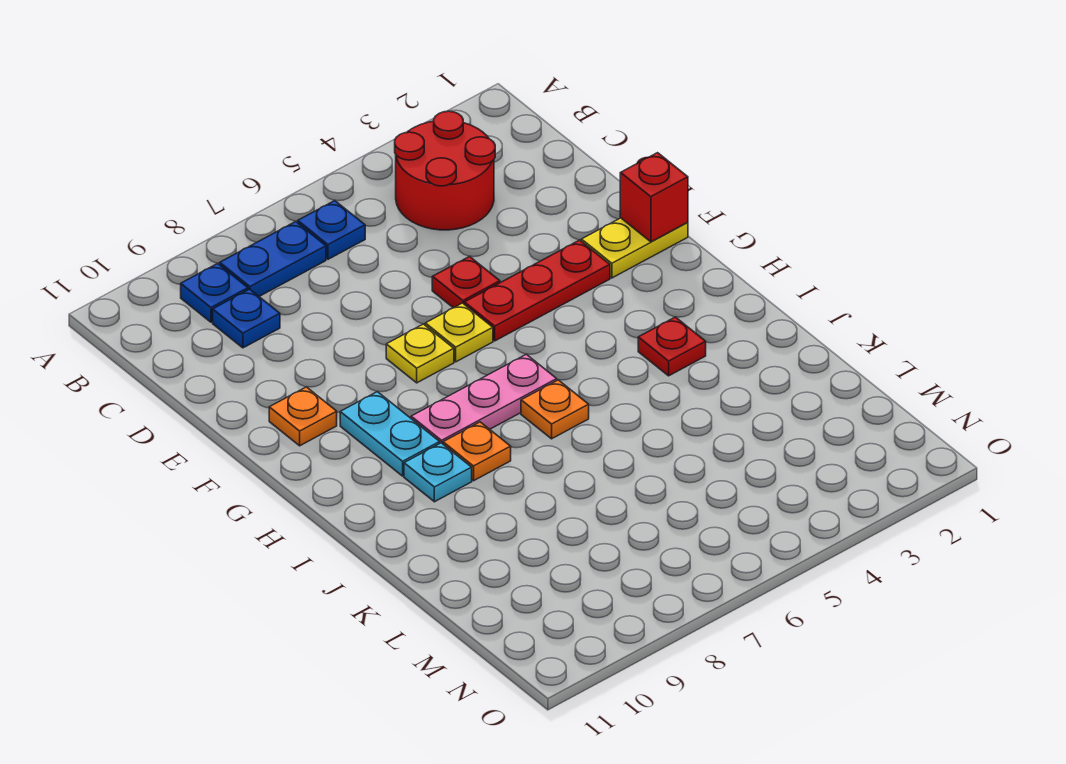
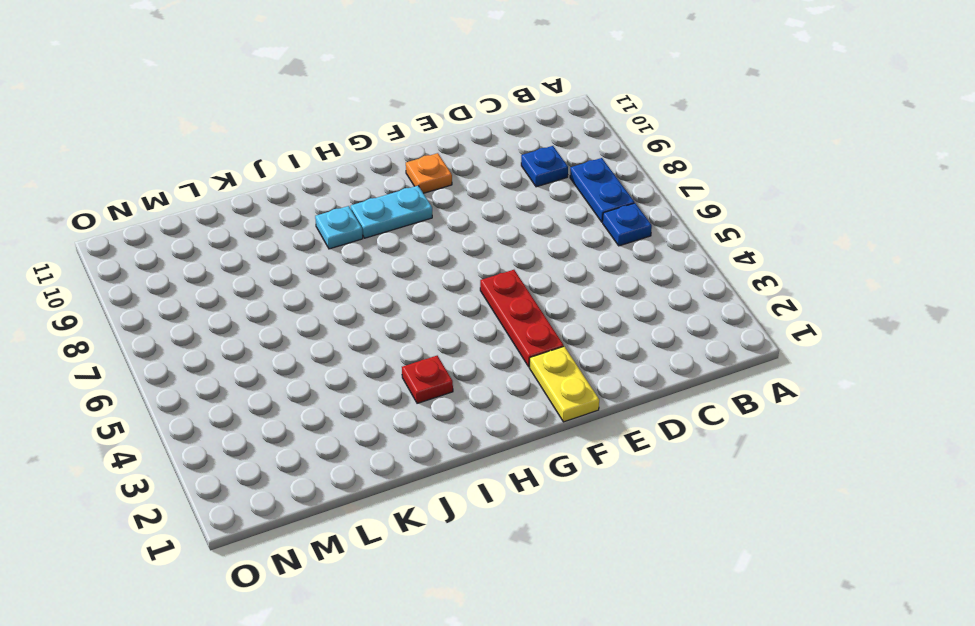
none -> red 2x2 round brick [395,111,495,230]
none -> blue 1x1 plate [181,263,248,322]
none -> red 1x1 plate [432,256,500,308]

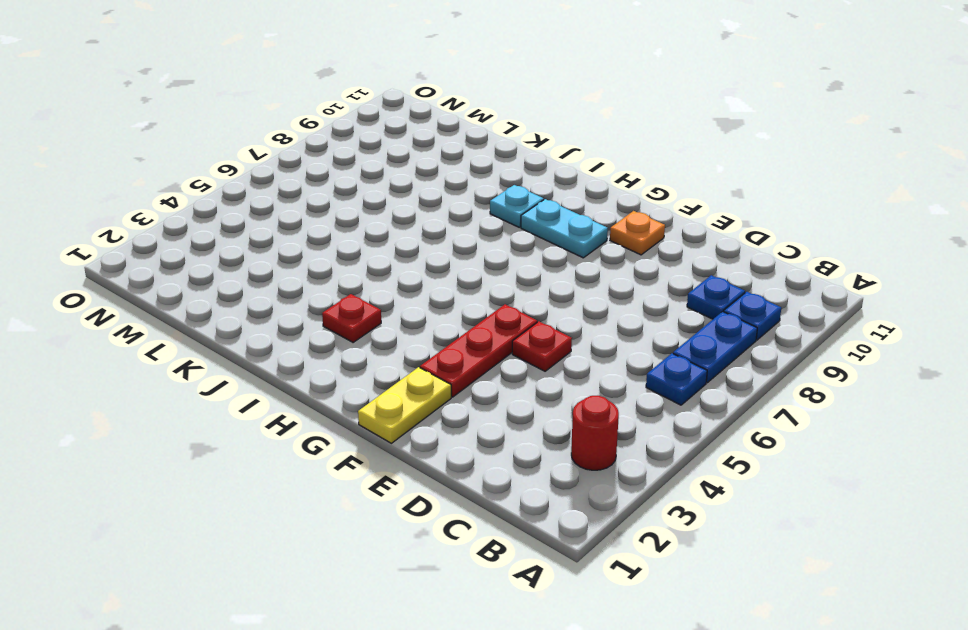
red 1x1 round brick [571,396,619,470] -> red 2x2 round brick [395,111,495,230]
none -> yellow 1x1 plate [425,303,493,362]
none -> yellow 1x1 plate [386,324,454,383]
none -> pink 1x3 plate [411,354,557,444]

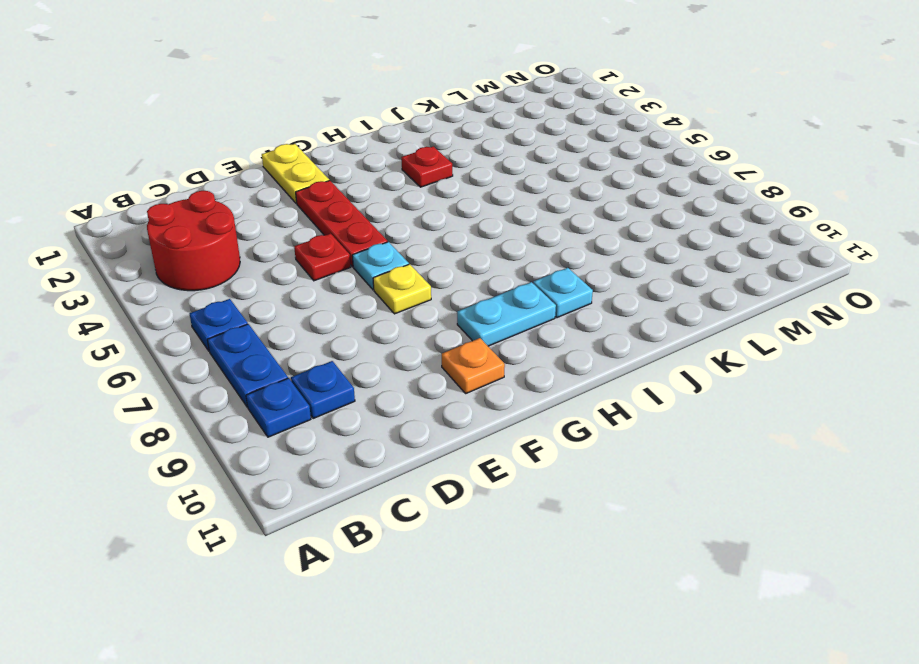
cyan 1x1 plate [352,242,409,290] -> yellow 1x1 plate [425,303,493,362]
none -> pink 1x3 plate [411,354,557,444]
none -> orange 1x1 plate [521,380,589,439]
none -> orange 1x1 plate [443,422,511,481]

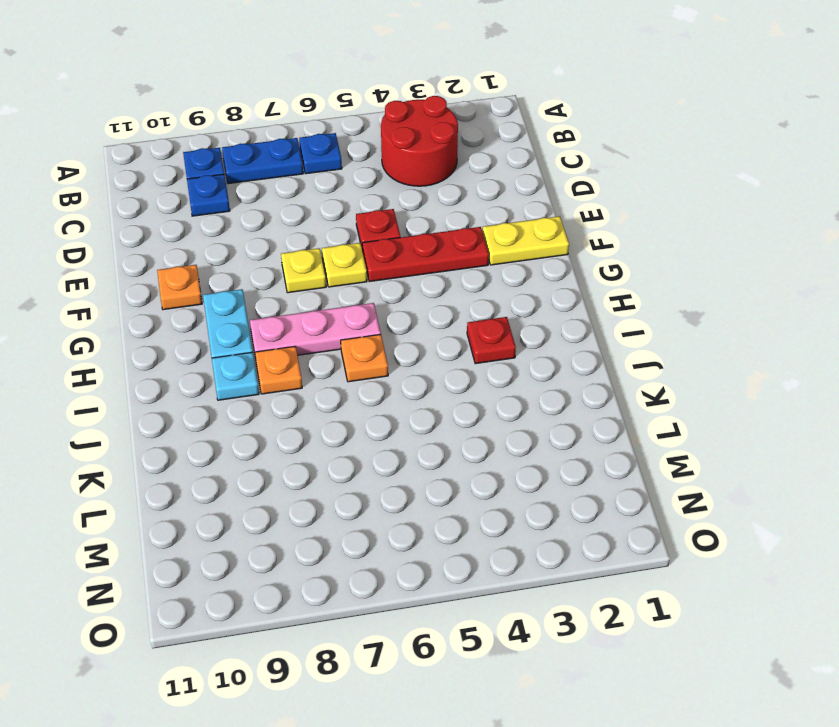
none -> red 1x1 brick [620,153,688,242]

